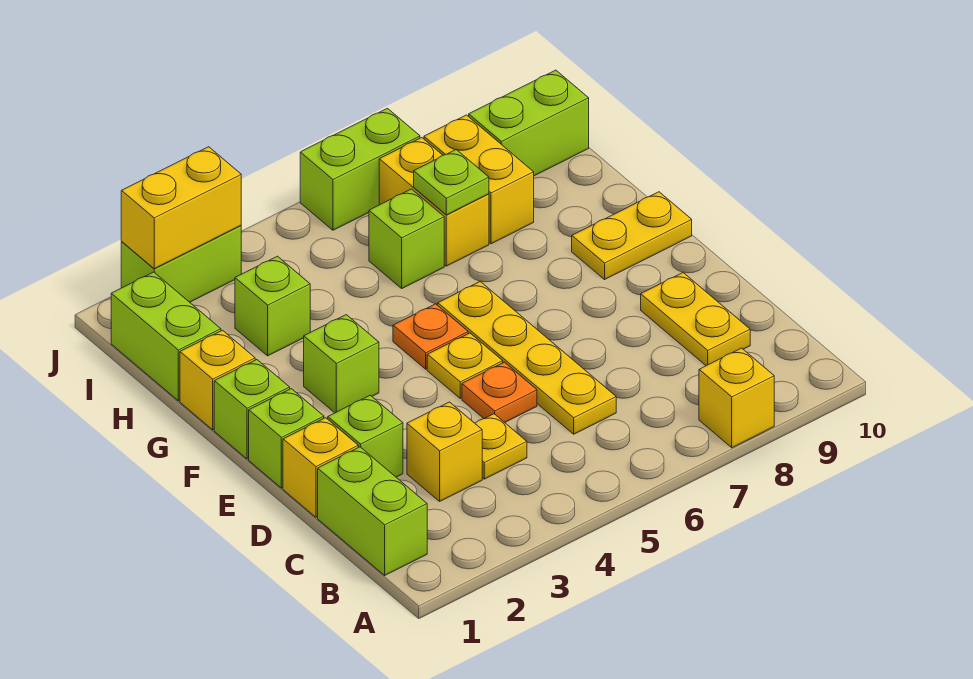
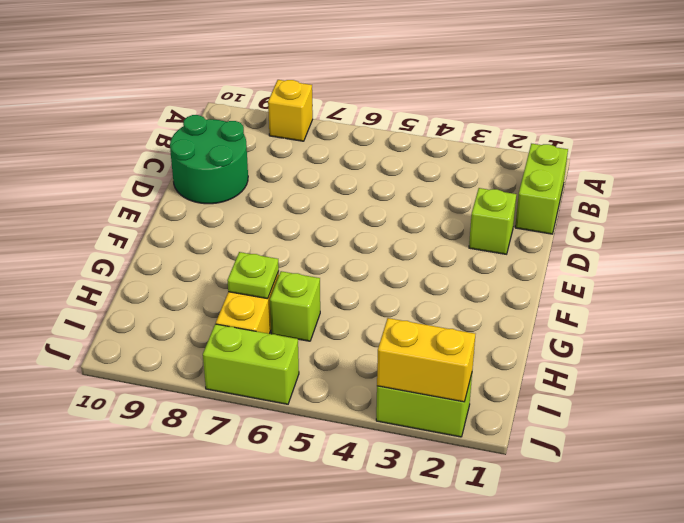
green 2x2 round brick [170,115,248,204] -> yellow 1x2 plate [641,273,750,366]
none -> yellow 1x1 brick [407,402,482,501]
none -> yellow 1x1 plate [475,414,527,479]
none -> yellow 1x4 plate [438,282,616,434]

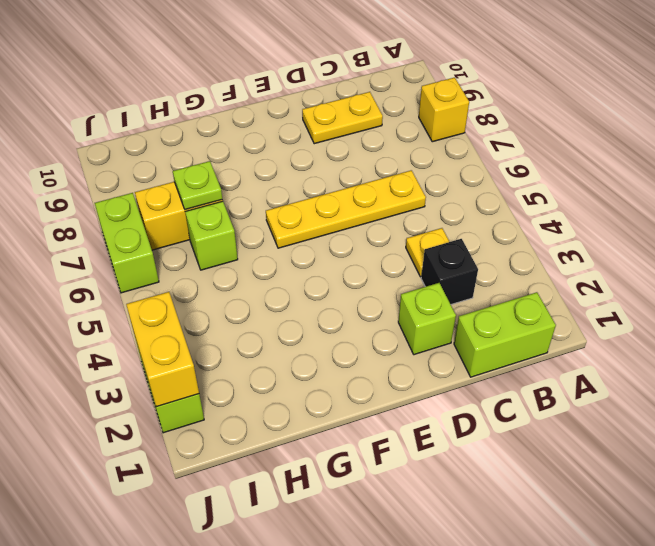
black 1x1 brick [421,239,478,304] -> yellow 1x1 brick [407,402,482,501]
none -> yellow 1x1 brick [283,418,358,517]
none -> orange 1x1 plate [462,362,537,422]
none -> lime 1x1 brick [249,389,324,488]

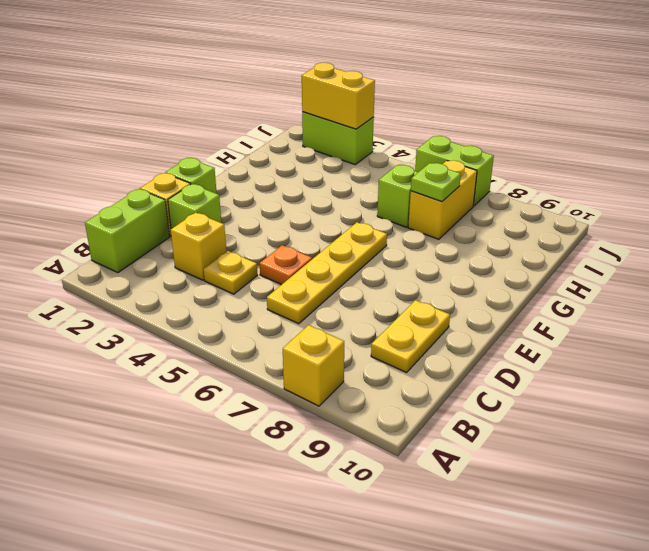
none -> yellow 1x1 plate [427,333,503,398]
none -> lime 1x1 brick [214,360,290,459]
none -> lime 1x1 brick [304,315,379,413]

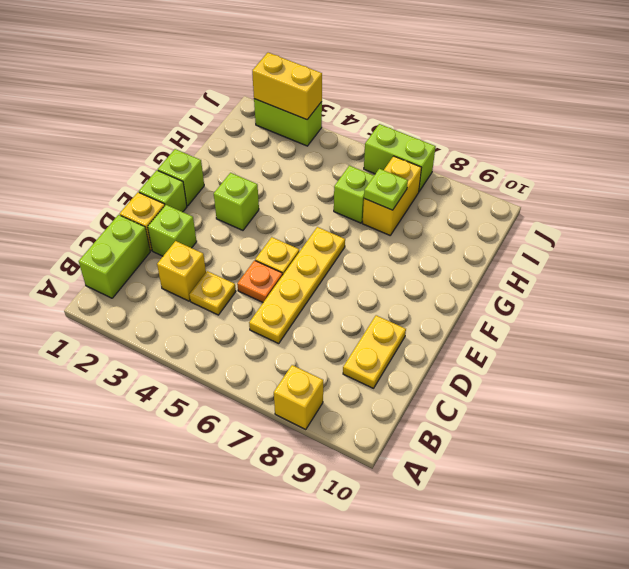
none -> orange 1x1 plate [393,304,468,369]
none -> yellow 1x2 plate [572,192,692,279]
none -> yellow 1x1 brick [180,330,255,430]

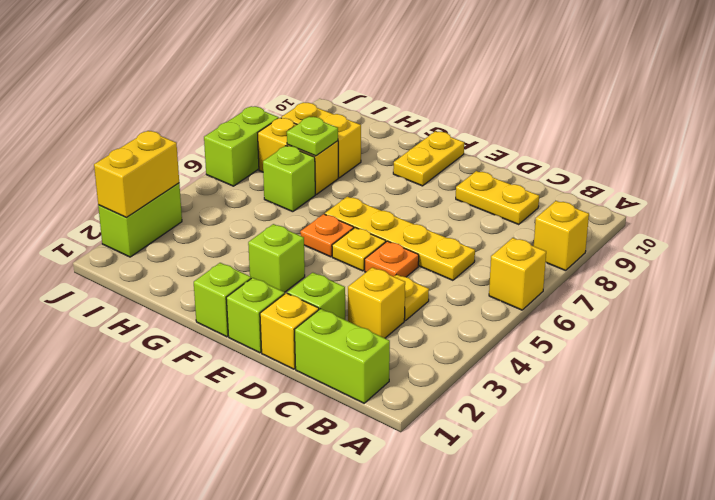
yellow 1x1 brick [489,238,546,310] -> yellow 1x1 brick moved to [180,330,255,430]
none -> lime 1x2 brick [111,272,221,401]
none -> lime 1x1 brick [235,256,310,356]
none -> lime 1x2 brick [469,70,589,176]

